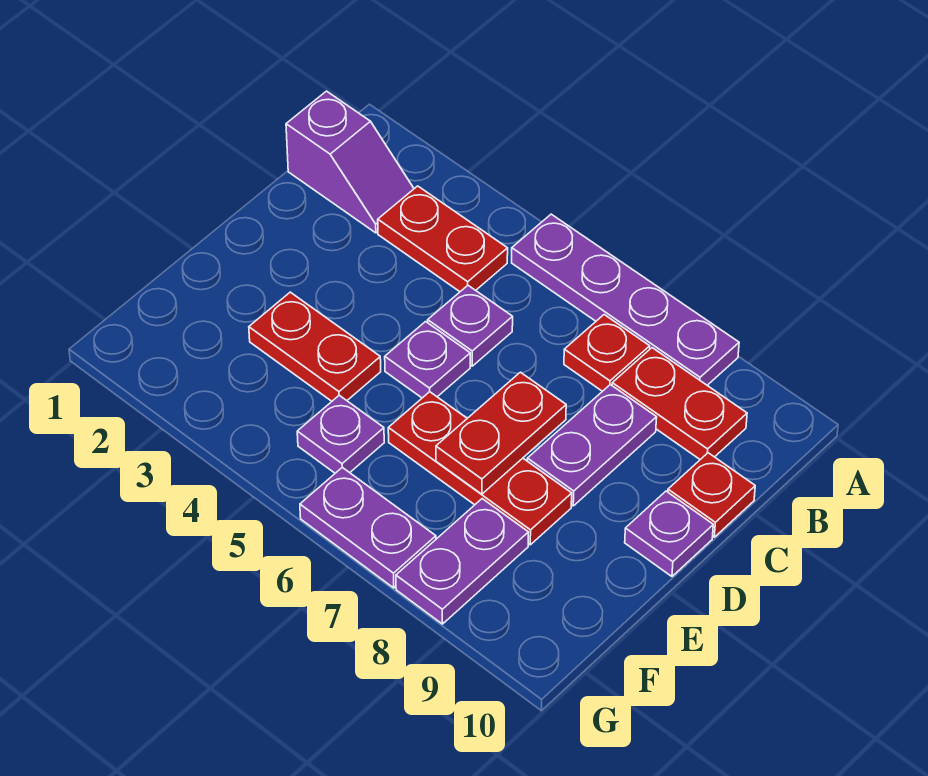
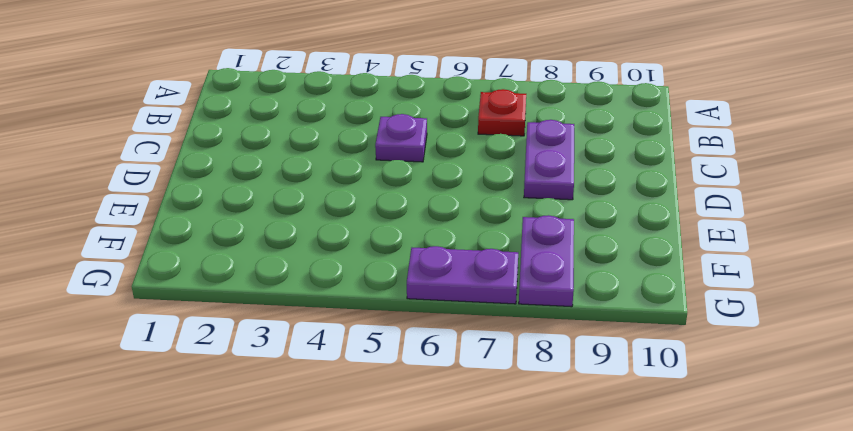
none -> purple 1x4 plate [512,214,739,385]
none -> purple 1x2 slope [286,91,414,233]
none -> red 1x2 plate [378,186,508,292]

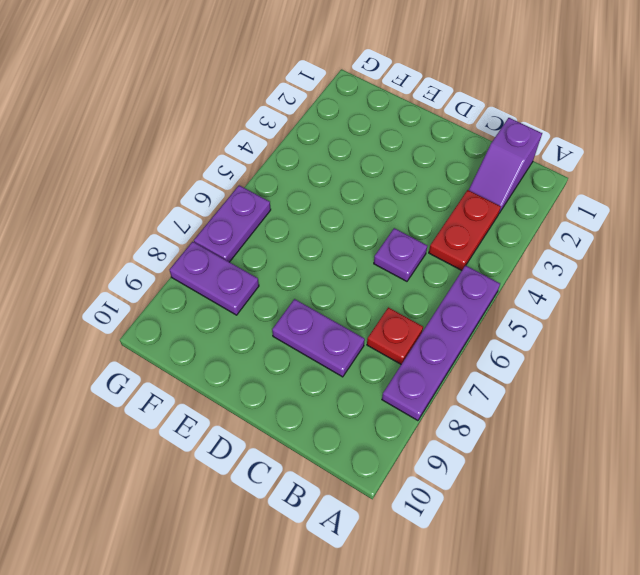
none -> red 1x2 plate [612,348,747,459]
none -> red 1x1 plate [668,453,755,537]
none -> purple 1x1 plate [385,322,470,398]

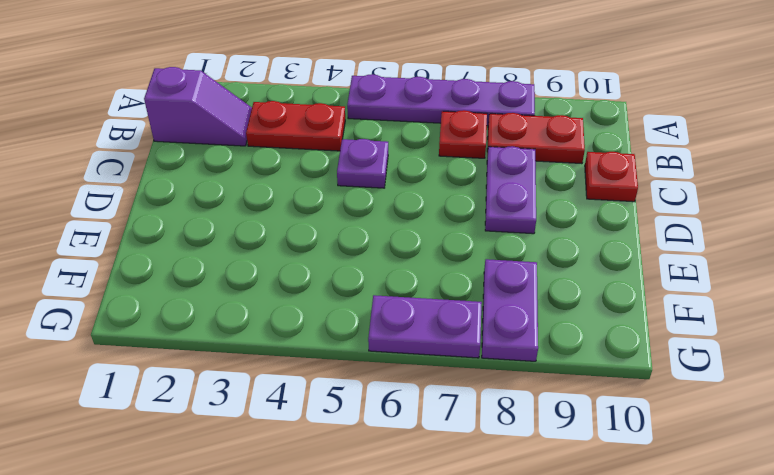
none -> purple 1x1 plate [385,322,470,398]
none -> purple 1x1 plate [625,491,713,576]
none -> red 1x2 plate [249,292,381,401]

